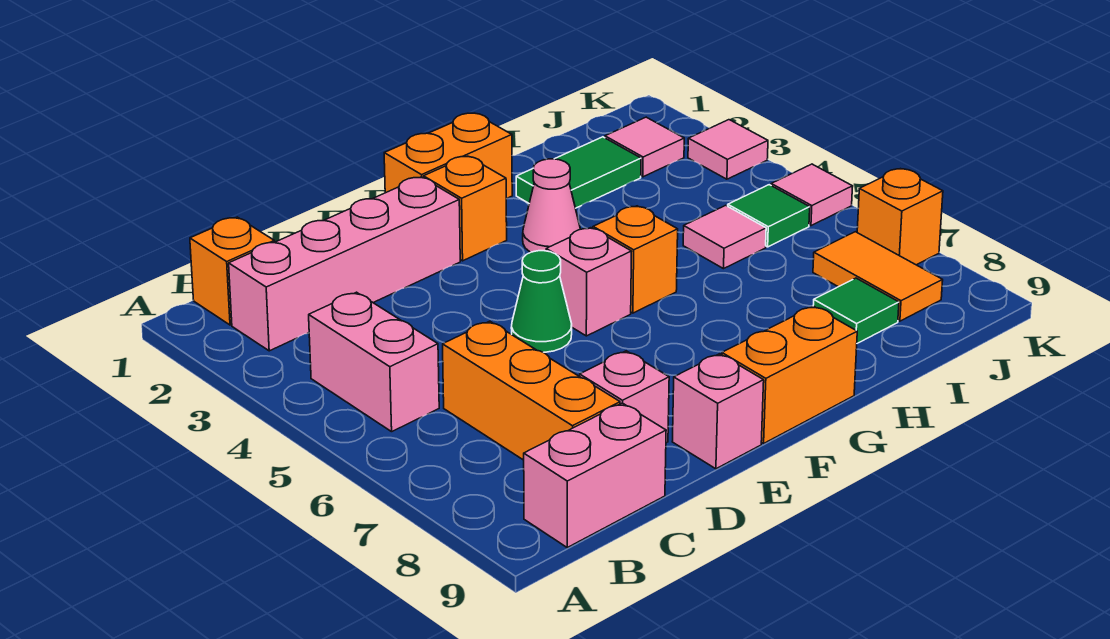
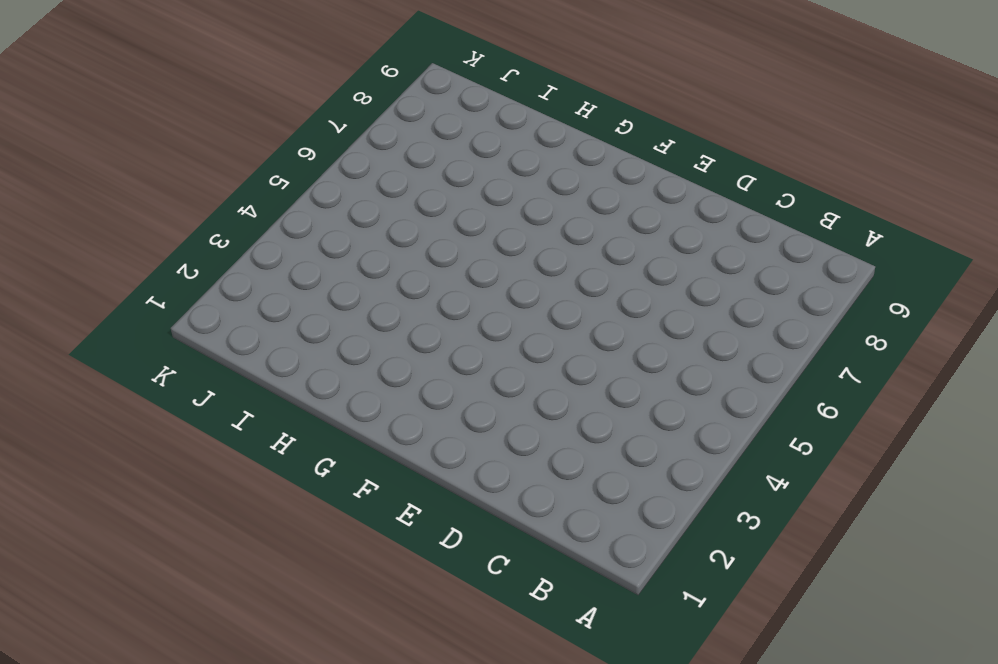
none -> orange 1x1 brick [190,217,274,325]
none -> pink 1x4 brick [229,177,460,351]
none -> pink 1x2 brick [309,292,439,432]

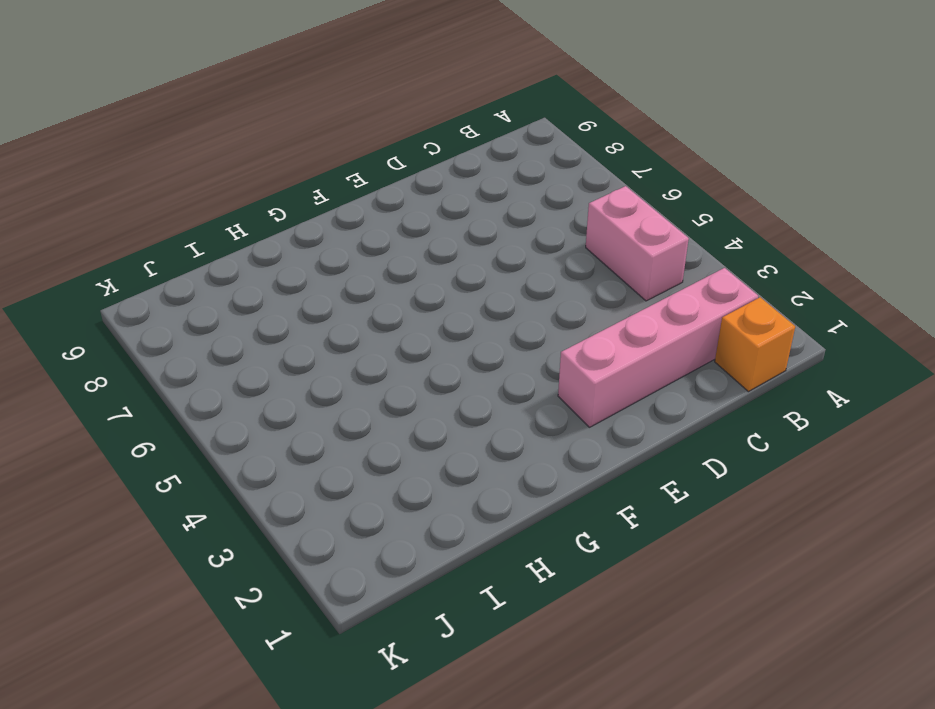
none -> pink 1x2 brick [524,403,666,547]
none -> orange 1x3 brick [443,321,620,460]
none -> pink 1x1 brick [580,351,669,443]

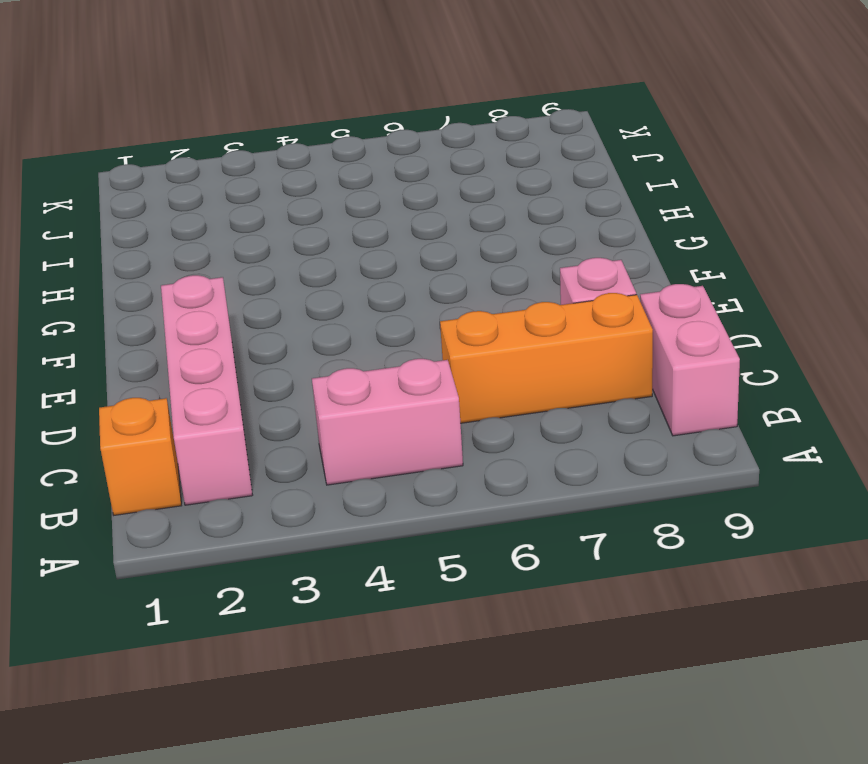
none -> green 1x1 cone [511,251,572,352]
none -> pink 1x1 brick [672,354,764,469]
none -> orange 1x2 brick [384,113,512,199]

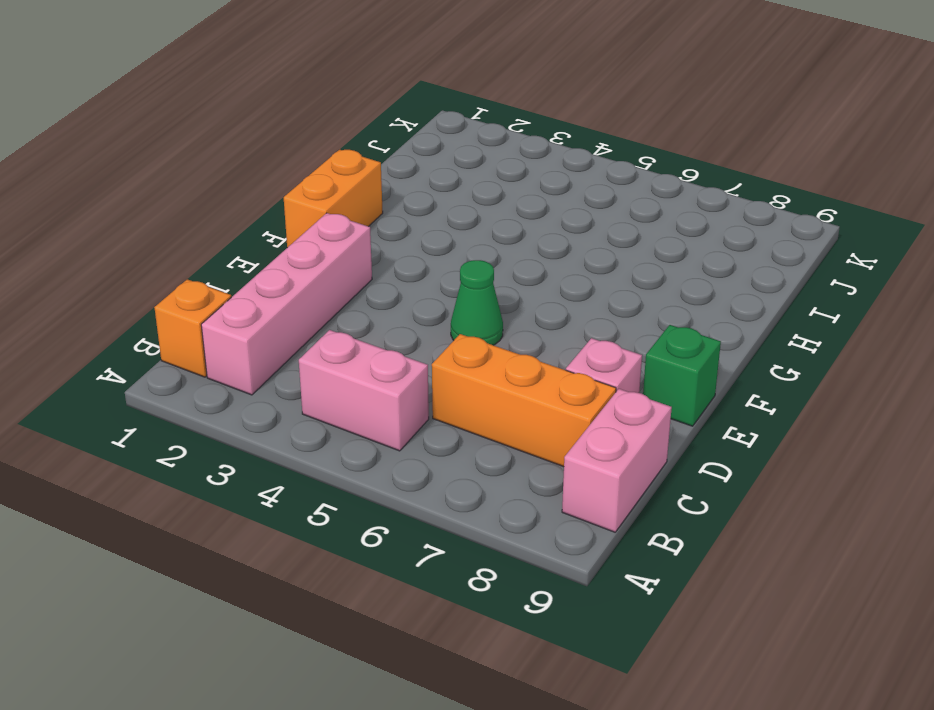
green 1x1 brick [643,325,721,426] -> pink 1x1 brick [672,354,764,469]
none -> orange 1x1 brick [424,156,507,261]
none -> pink 1x1 brick [546,228,632,336]
none -> orange 1x2 brick [722,306,857,443]

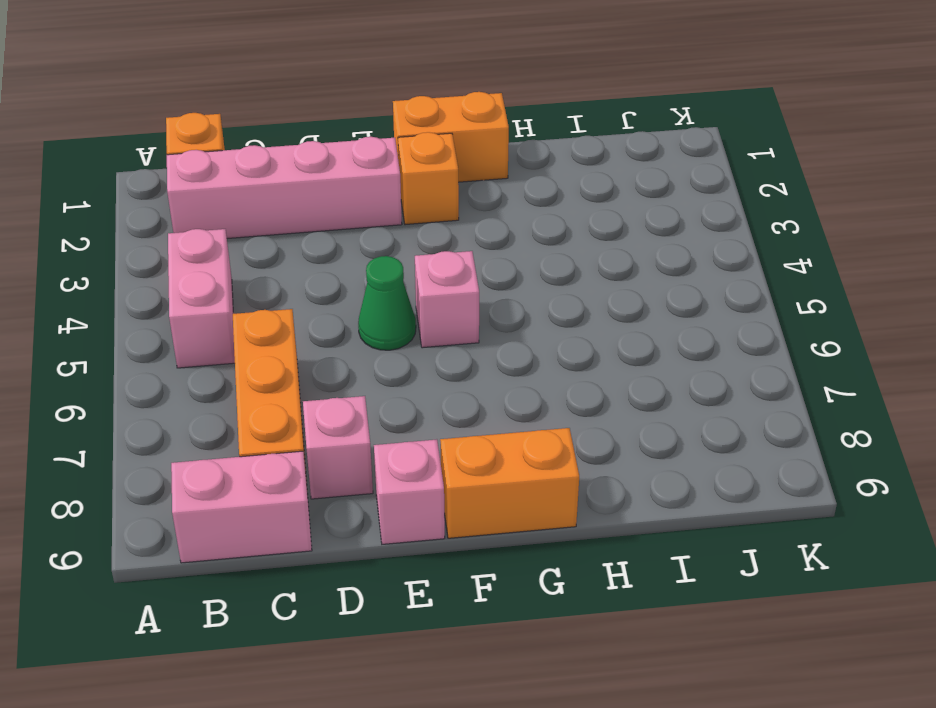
none -> pink 1x1 cone [523,159,580,252]
none -> orange 1x1 brick [593,206,678,313]
none -> green 1x2 tile [516,137,641,208]

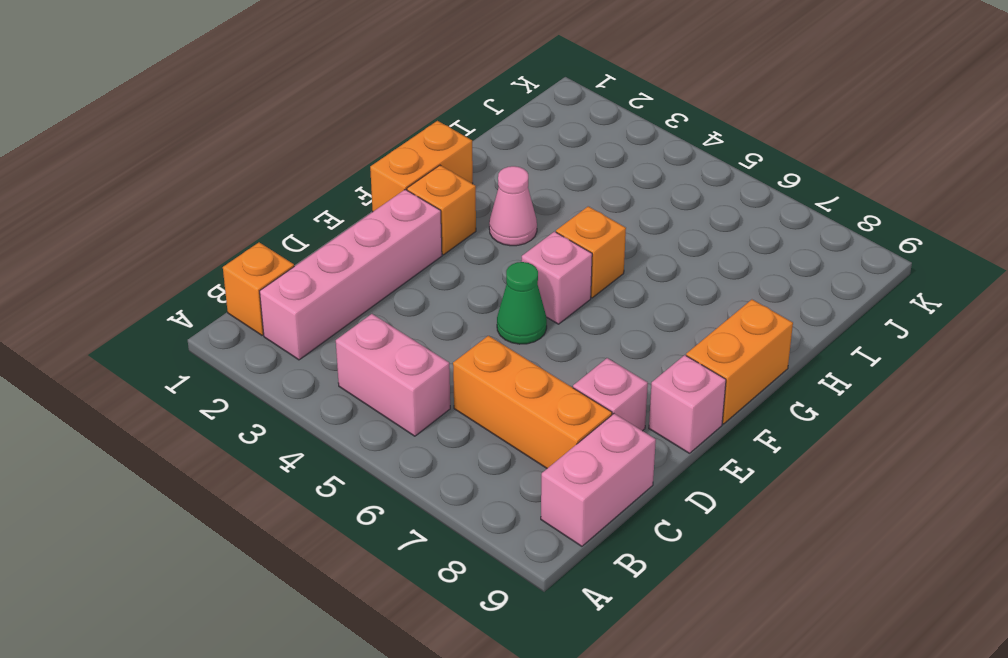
none -> green 1x2 tile [516,137,641,208]
none -> pink 1x1 tile [683,205,766,269]
none -> green 1x1 tile [813,278,899,343]

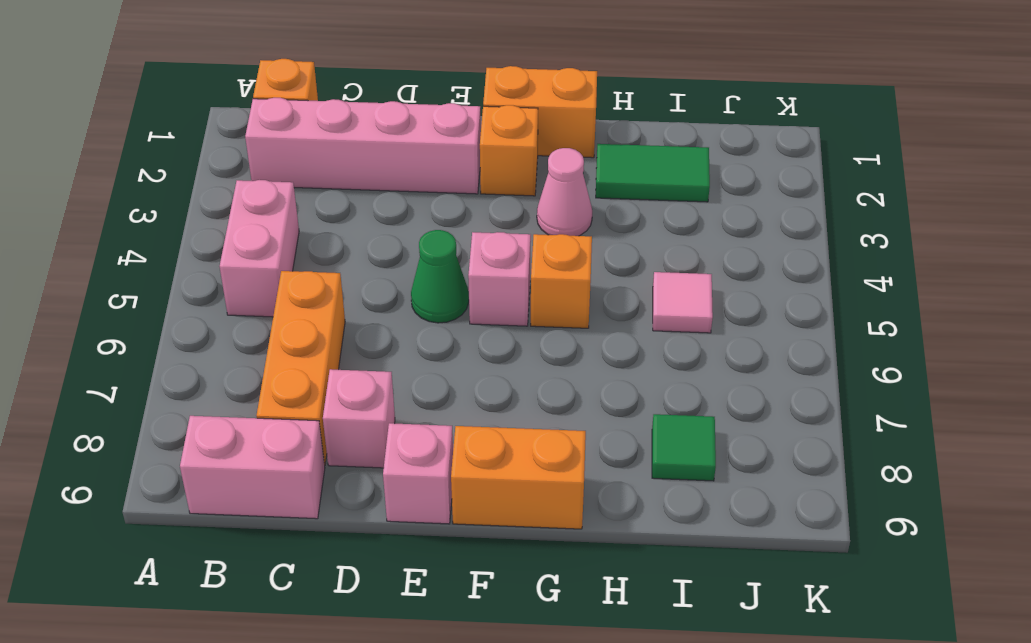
none -> pink 1x1 tile [605,117,684,177]
none -> green 1x1 tile [728,185,810,247]
none -> orange 1x2 tile [813,232,943,321]

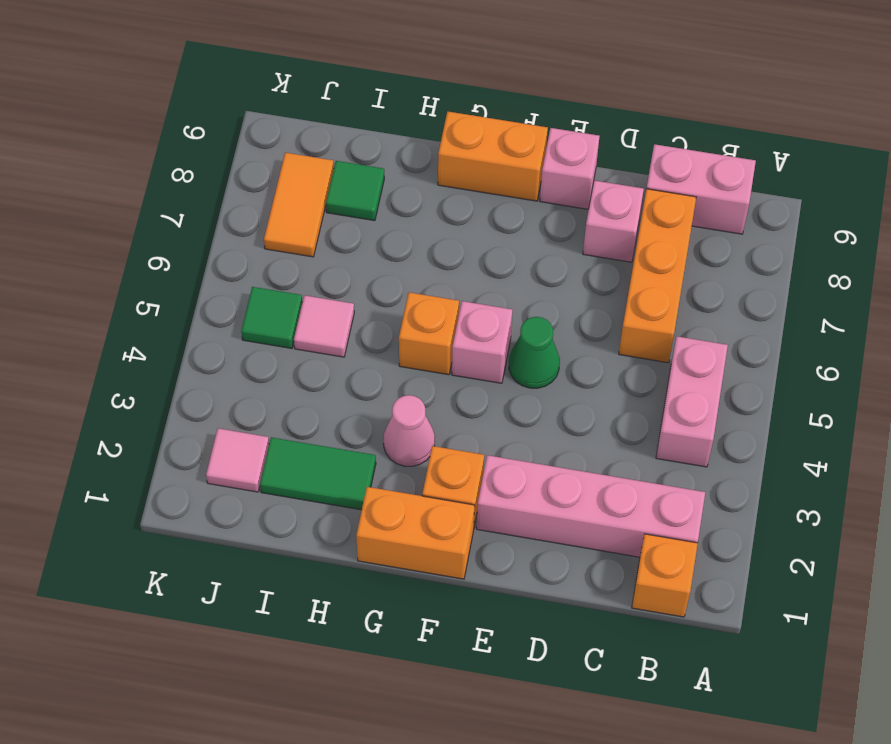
none -> pink 1x1 tile [688,120,768,179]
none -> pink 1x1 tile [771,164,853,226]
none -> orange 1x1 brick [857,169,943,265]

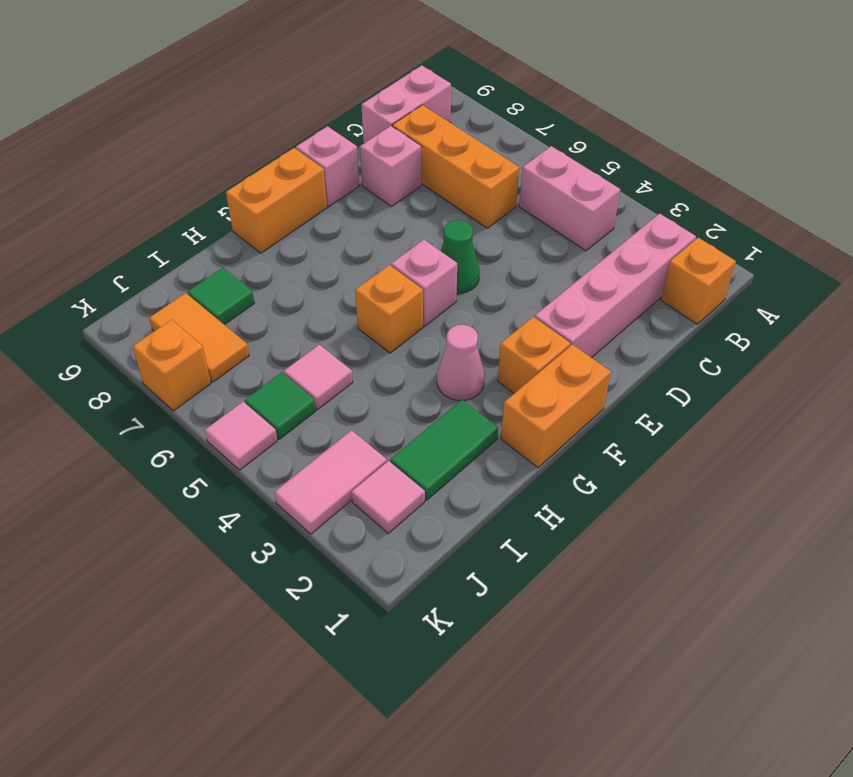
pink 1x2 tile [274,430,387,534] -> pink 1x1 tile [688,120,768,179]

